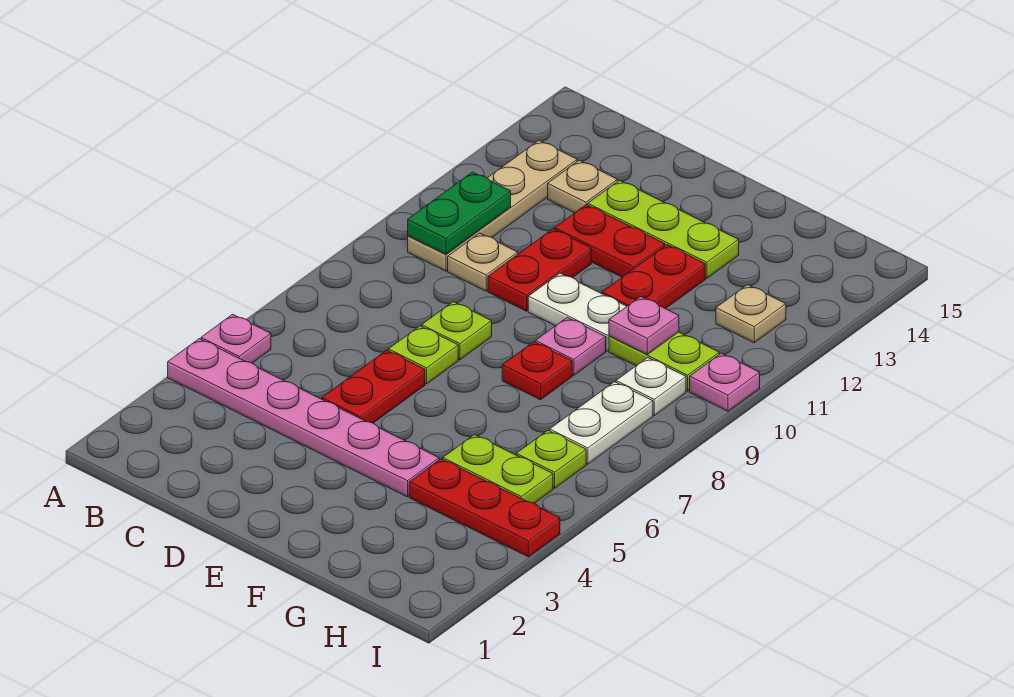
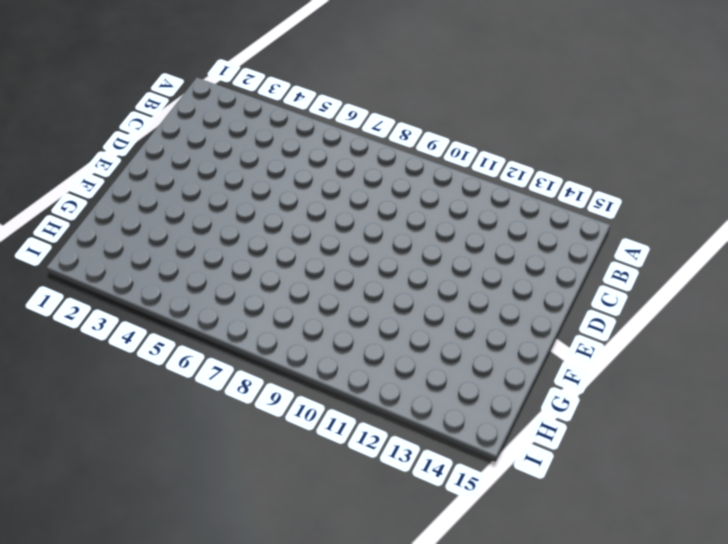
none -> pink 1x6 plate [168,339,439,497]
none -> pink 1x1 plate [201,314,271,363]
none -> tan 1x4 plate [408,140,577,271]

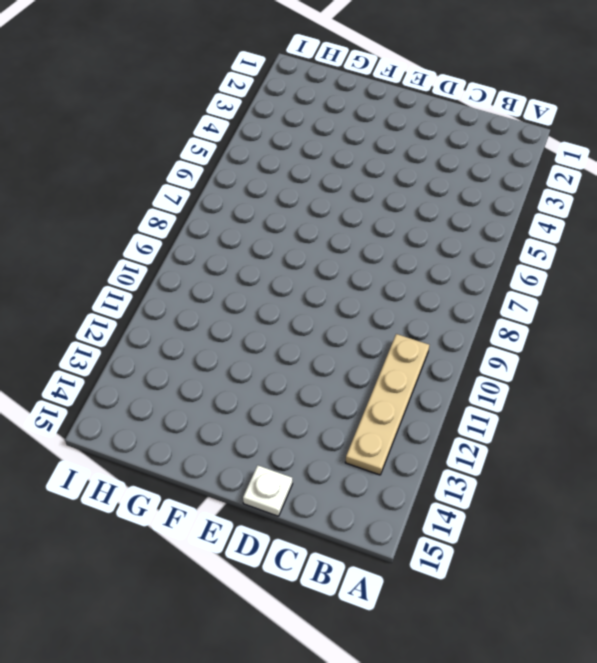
white 1x1 plate [243,465,293,516] -> white 1x1 plate moved to [616,358,686,415]
none -> pink 1x6 plate [168,339,439,497]
none -> pink 1x1 plate [201,314,271,363]
none -> tan 1x1 plate [448,233,518,291]

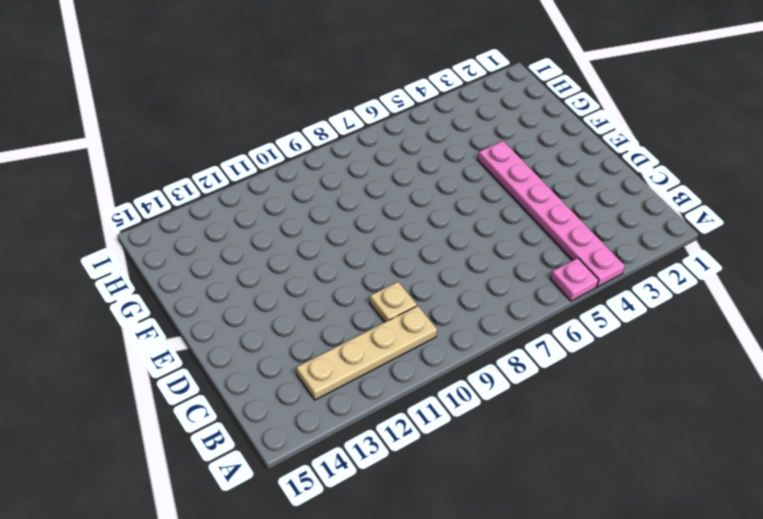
none -> tan 1x1 plate [548,160,618,213]
none -> red 1x2 plate [322,350,425,423]
none -> lime 1x1 plate [388,326,458,384]

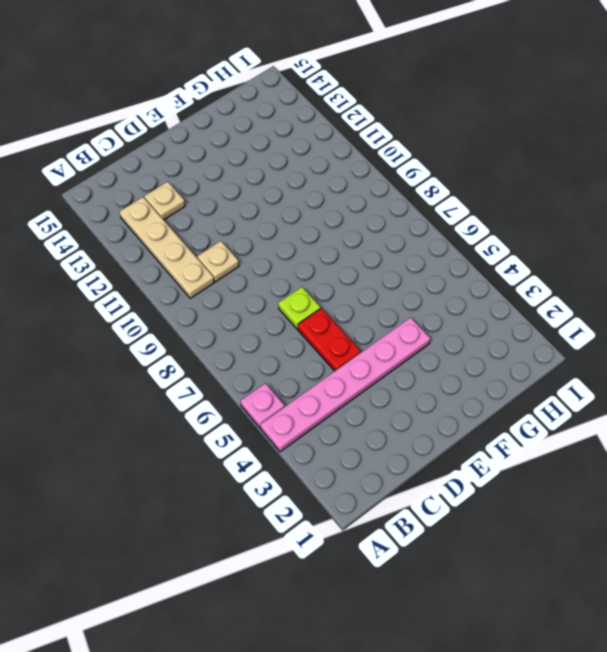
none -> lime 1x1 plate [422,302,492,360]
none -> red 1x2 plate [488,229,591,311]
none -> red 1x2 plate [555,205,665,277]

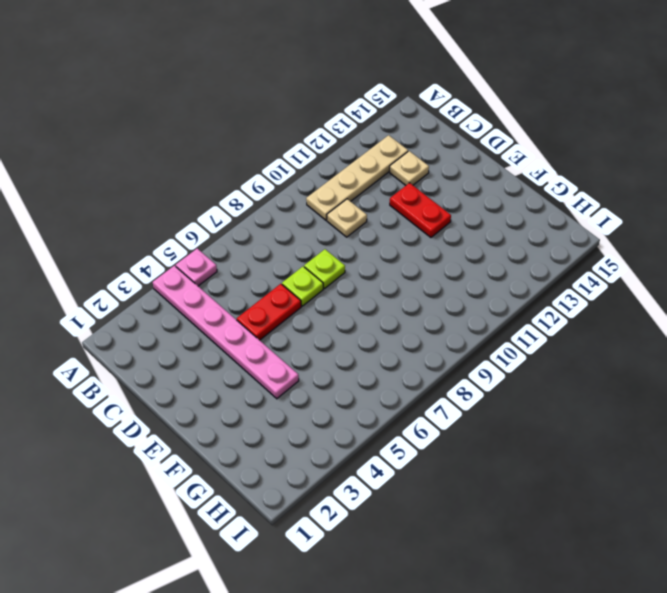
none -> red 1x2 plate [488,229,591,311]
none -> lime 1x3 plate [588,180,739,278]
none -> white 1x2 plate [528,273,627,351]

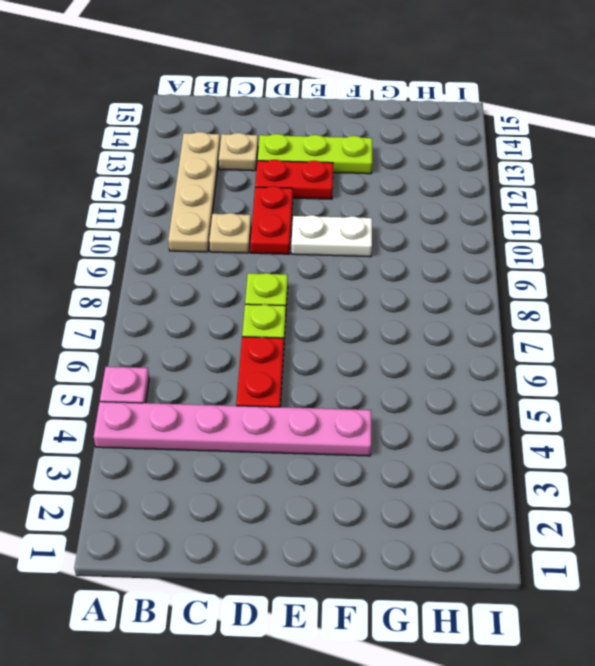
none -> red 1x1 plate [502,342,572,400]
none -> pink 1x1 plate [535,318,606,376]
none -> red 1x2 plate [602,245,705,309]

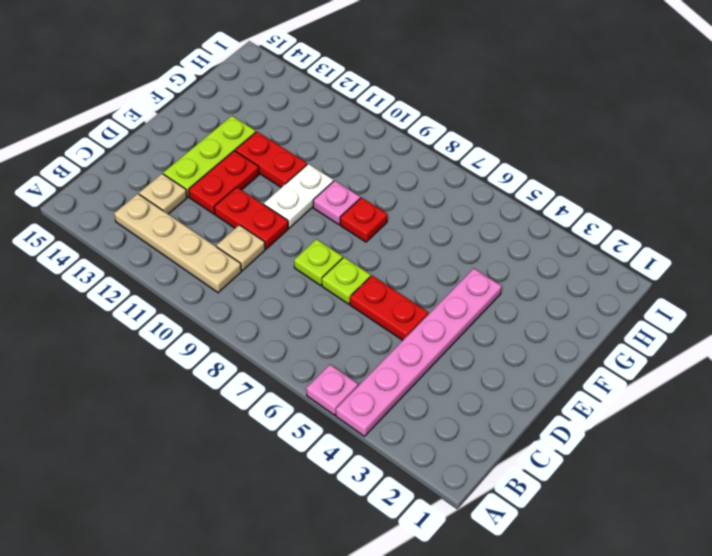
none -> red 1x3 plate [409,459,560,557]
none -> lime 1x2 plate [443,435,553,503]
none -> lime 1x2 plate [609,332,719,391]

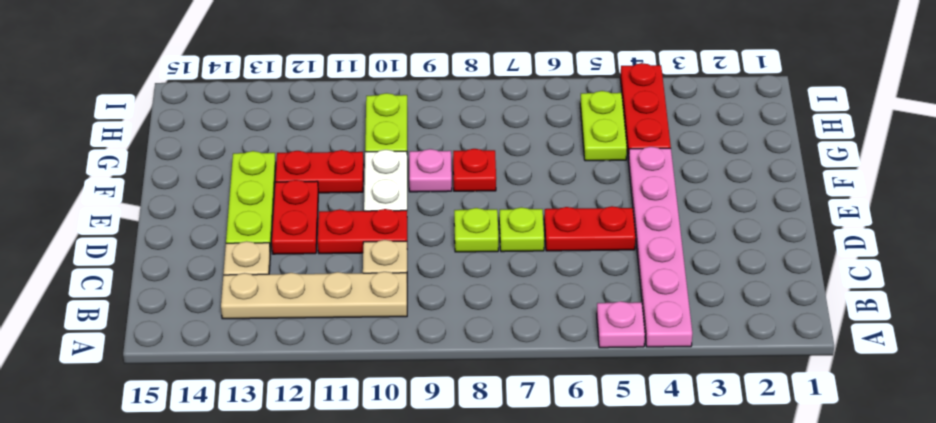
none -> lime 1x1 plate [516,430,586,488]
none -> white 1x2 plate [550,382,653,464]
none -> white 1x1 plate [616,358,686,415]

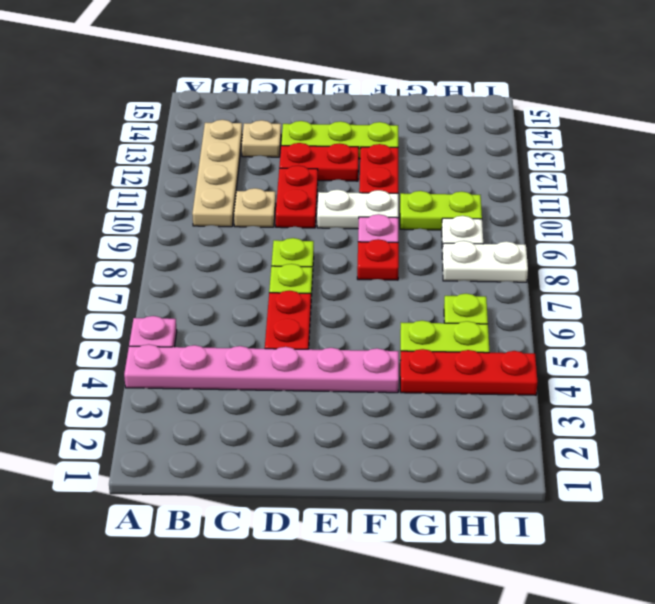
white 1x2 plate [442,241,528,282] -> white 1x2 plate turned to [550,382,653,464]
none -> tan 1x1 plate [716,285,786,343]
none -> pink 1x1 plate [690,353,760,411]
none -> green 1x2 plate [408,172,511,254]

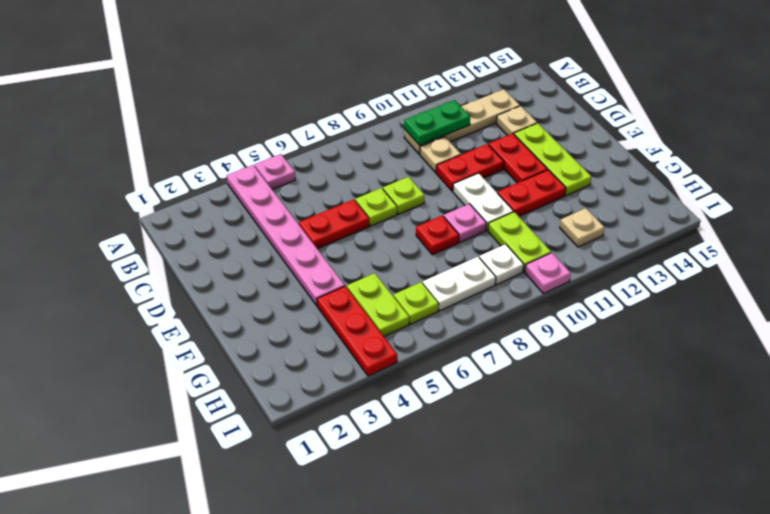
none -> pink 1x1 plate [609,297,679,354]

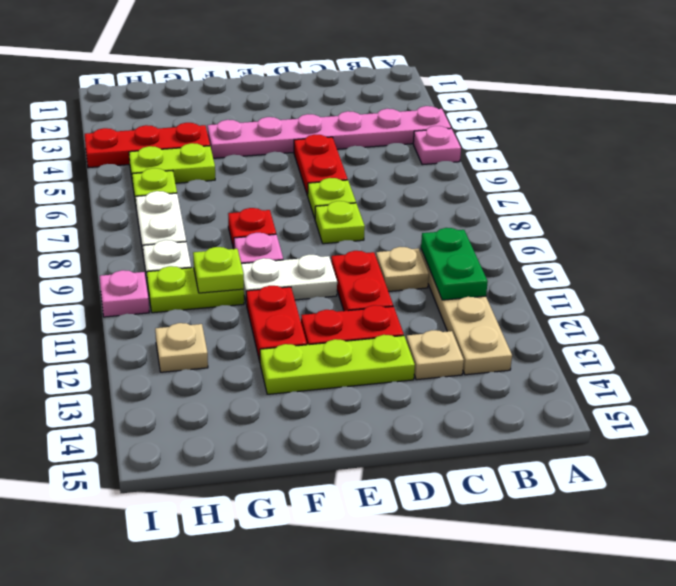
lime 1x1 plate [193,247,244,293] -> pink 1x1 plate [609,297,679,354]

